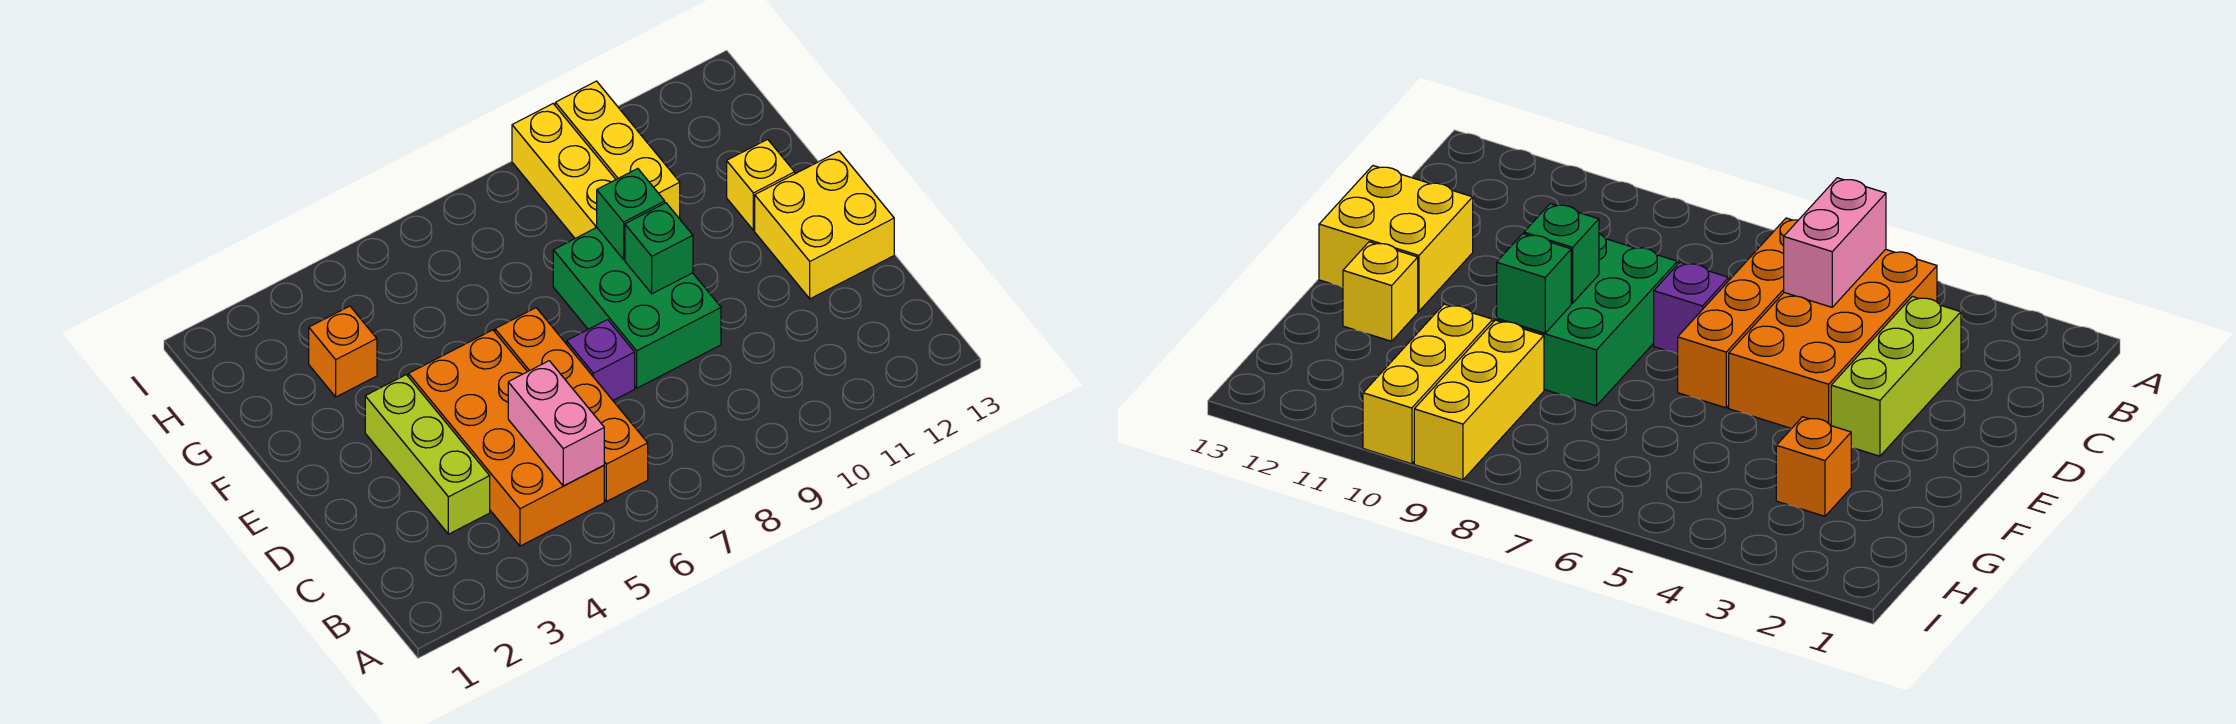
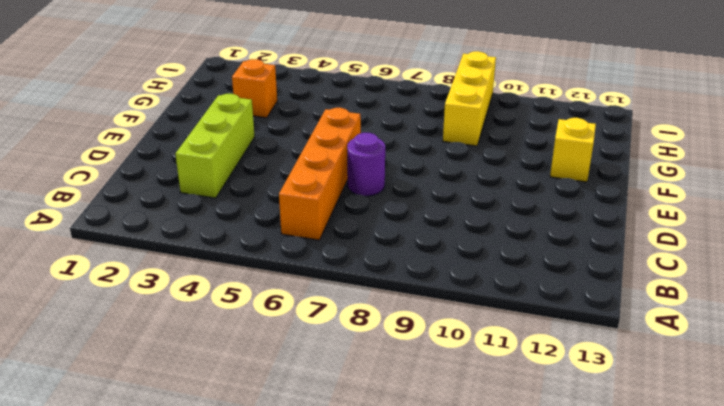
purple 1x1 round brick [347,133,385,196] -> purple 1x1 brick [567,320,635,400]
none -> orange 2x4 brick [408,330,604,546]
none -> green 2x3 brick [553,228,721,388]
none -> yellow 2x2 brick [755,152,894,299]

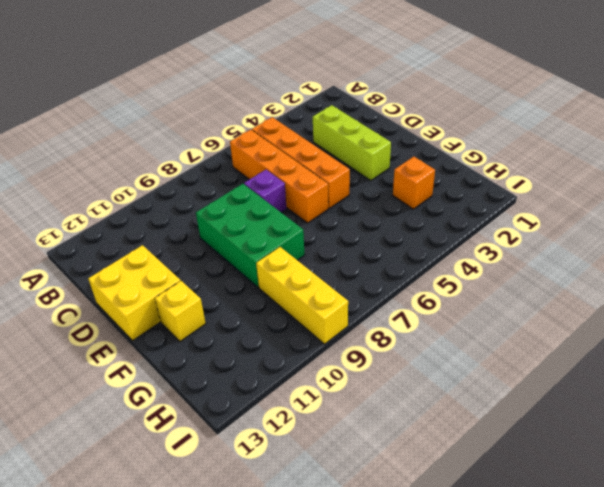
orange 1x4 brick [252,117,350,208] -> orange 2x4 brick [408,330,604,546]
none -> yellow 1x3 brick [555,81,680,219]
none -> pink 1x2 brick [508,361,604,486]
none -> green 1x1 brick [625,203,693,294]

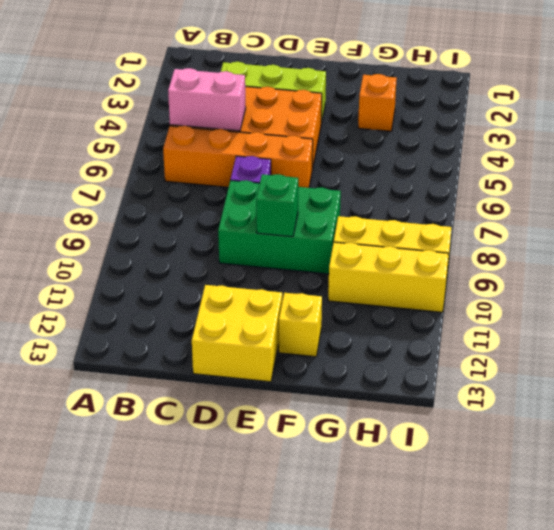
none -> green 1x1 brick [597,169,665,259]

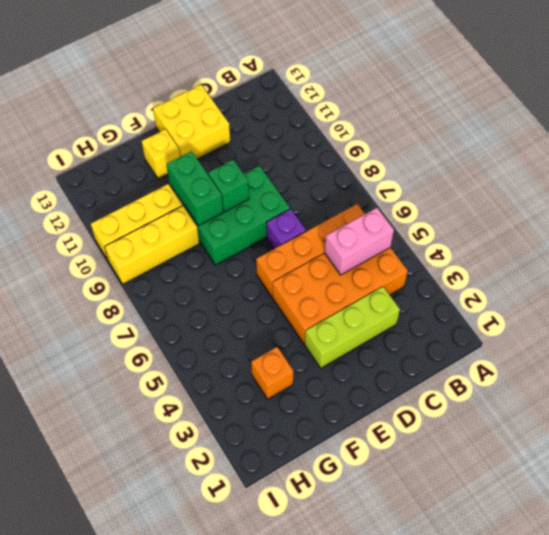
green 1x2 brick [167,151,223,226] -> green 1x1 brick [597,169,665,259]

